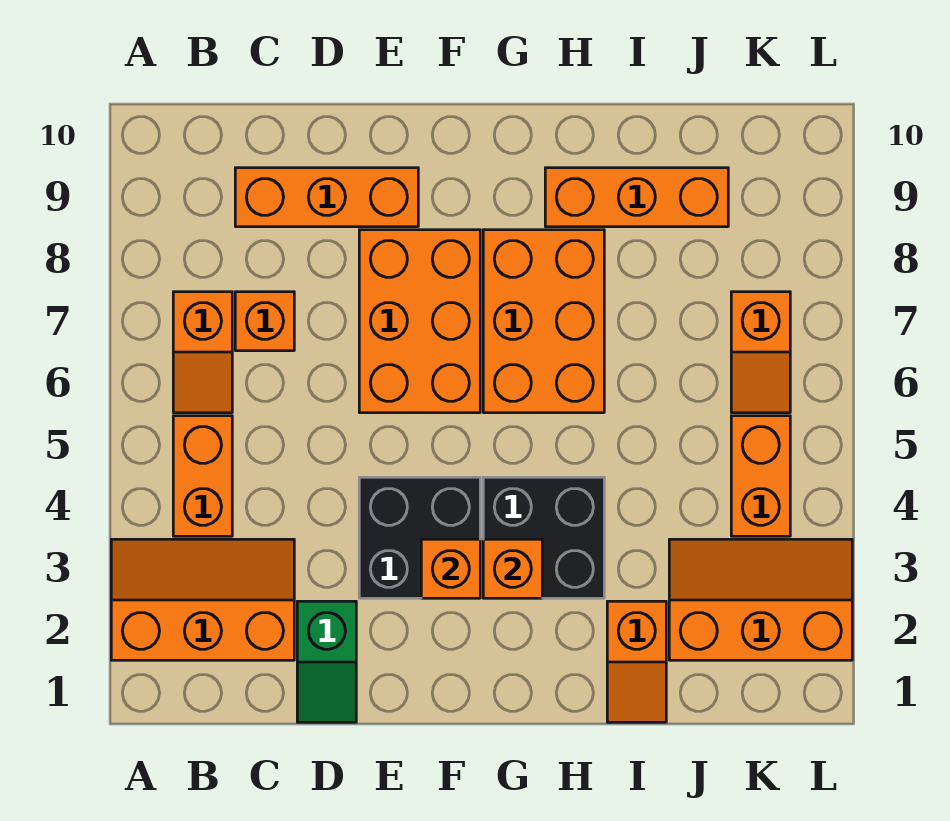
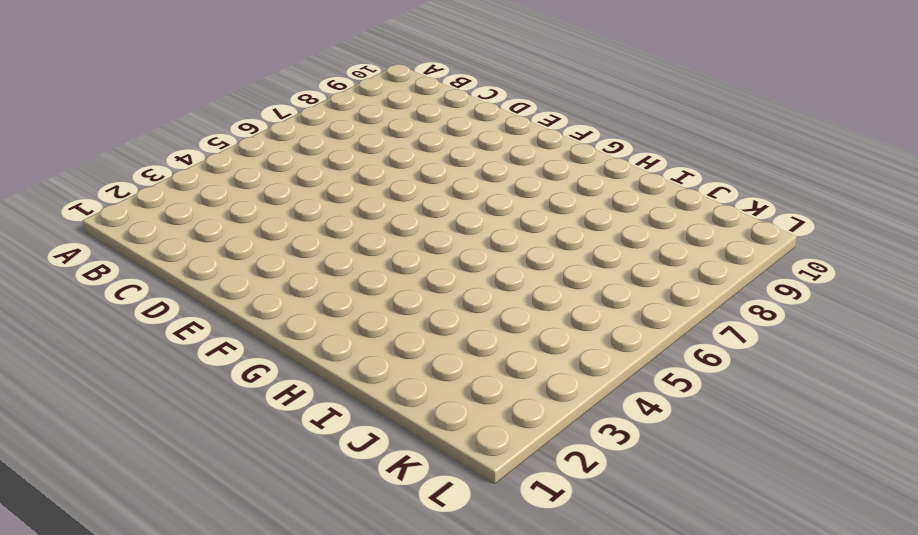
none -> orange 2x3 slope [111,539,294,660]
none -> orange 1x2 brick [173,416,232,536]
none -> orange 1x2 slope [173,292,232,413]

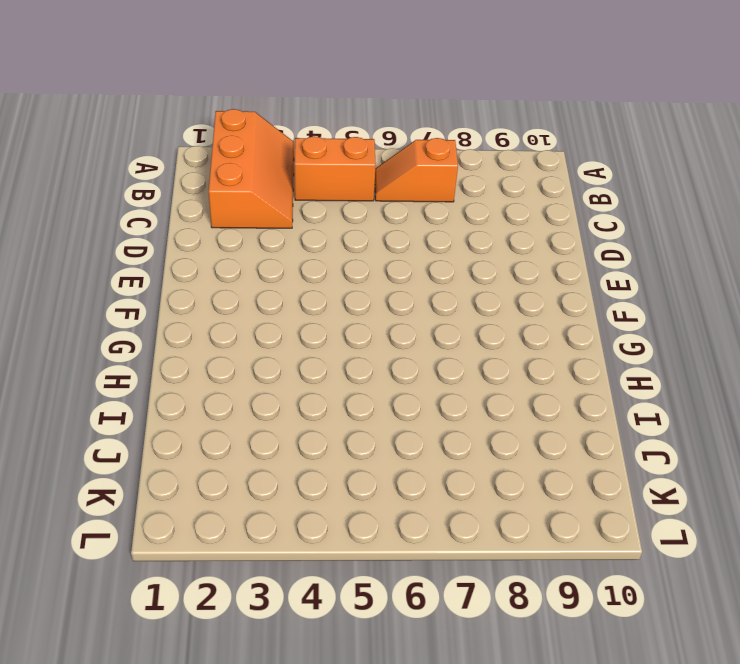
none -> orange 1x1 brick [235,292,294,351]
none -> orange 1x3 brick [235,168,418,227]
none -> green 1x2 slope [297,601,356,722]

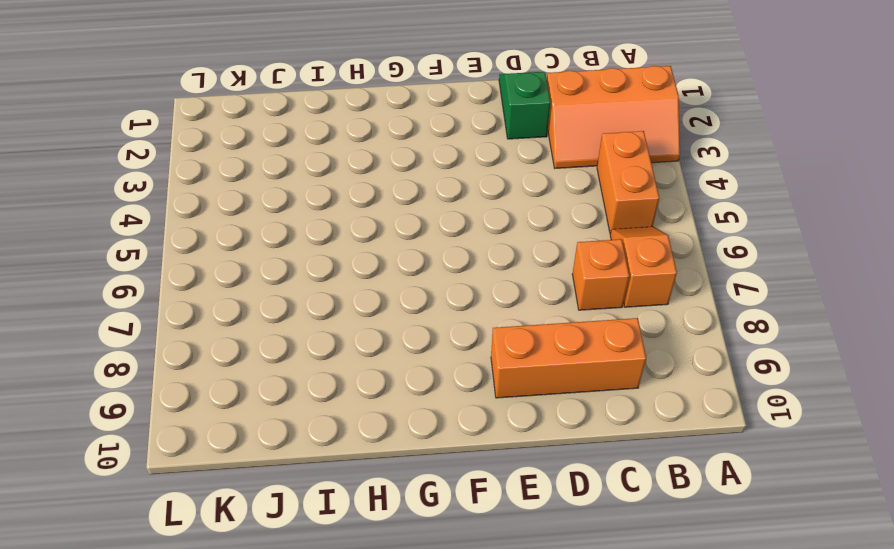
none -> black 2x2 brick [359,477,480,598]
none -> orange 2x3 brick [359,230,480,413]
none -> black 2x2 brick [483,477,604,598]

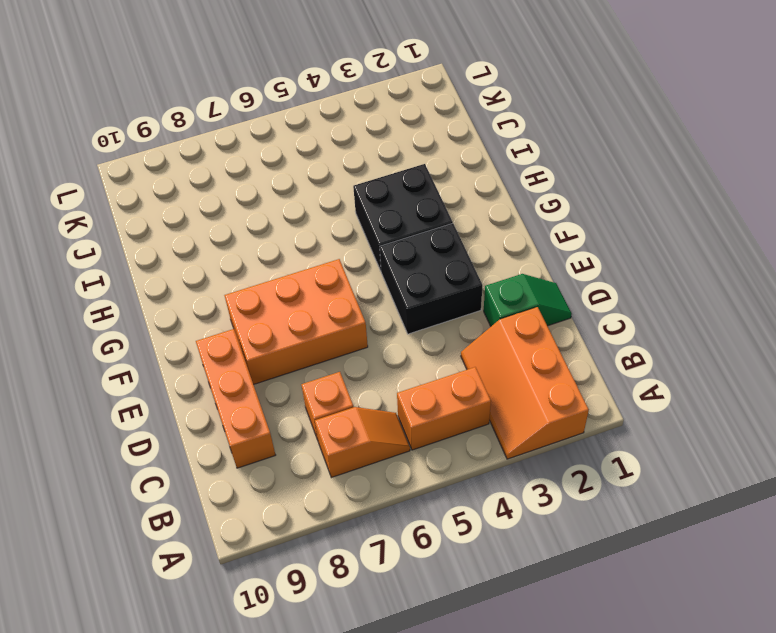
none -> orange 2x3 brick [483,230,604,413]
none -> orange 1x3 brick [545,168,728,227]
none -> orange 1x2 slope [607,601,666,722]

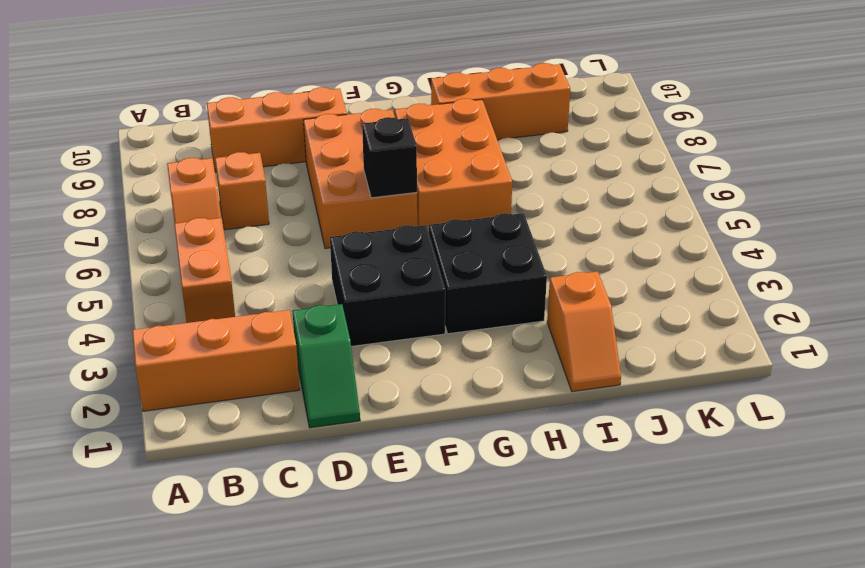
black 1x1 brick [362,117,417,198] -> none
none -> orange 2x3 slope [669,539,852,660]
none -> orange 1x2 brick [731,416,790,536]
none -> orange 1x2 slope [731,292,790,413]

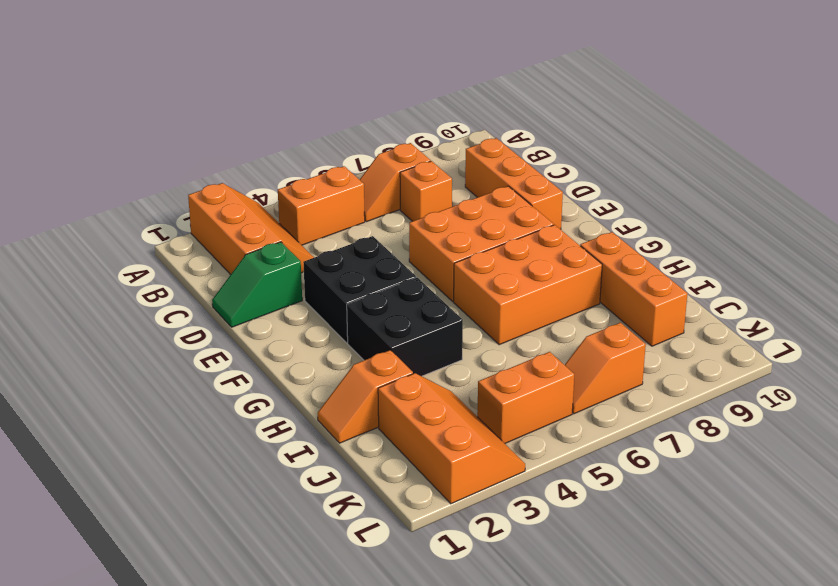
none -> orange 1x1 brick [421,539,480,598]
none -> orange 1x1 brick [483,539,542,598]

